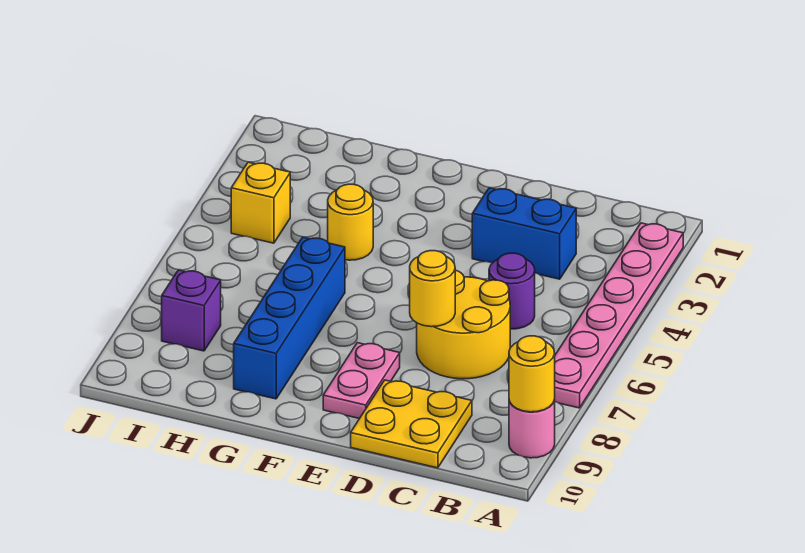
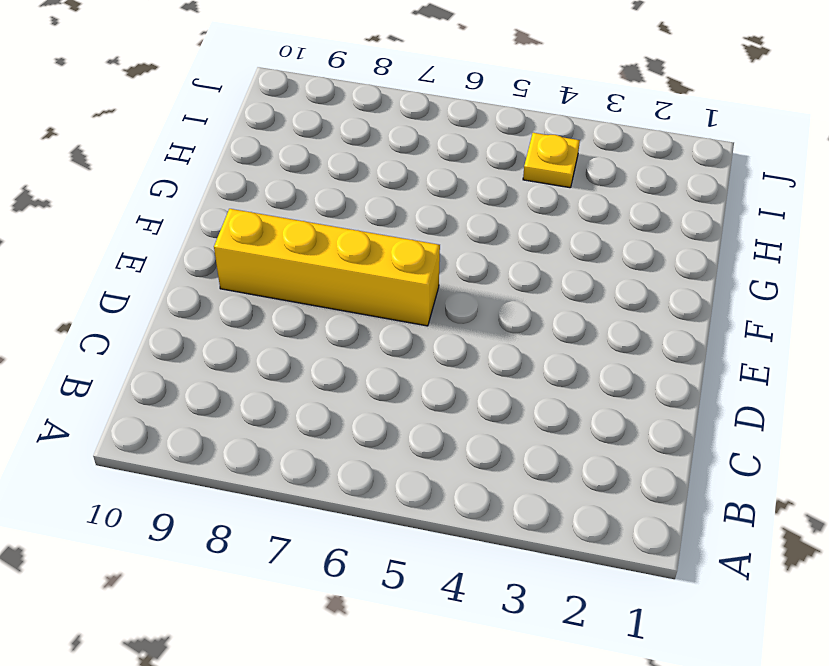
yellow 1x4 brick [214,209,440,326] -> pink 1x2 plate [323,343,400,419]
yellow 1x1 plate [523,133,580,188] -> yellow 1x1 brick [231,162,290,243]
none -> pink 1x6 plate [555,223,683,408]
none -> pink 1x1 round brick [509,400,555,458]
none -> blue 1x2 brick [472,188,576,279]

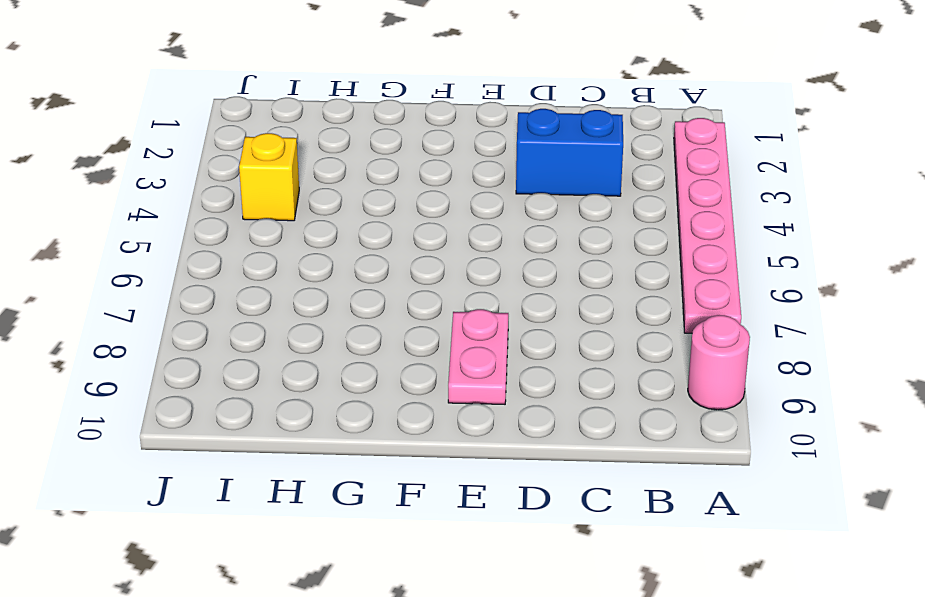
none -> purple 1x1 round brick [489,253,535,329]
none -> yellow 2x2 round brick [417,270,510,379]
none -> yellow 2x2 plate [351,380,472,468]

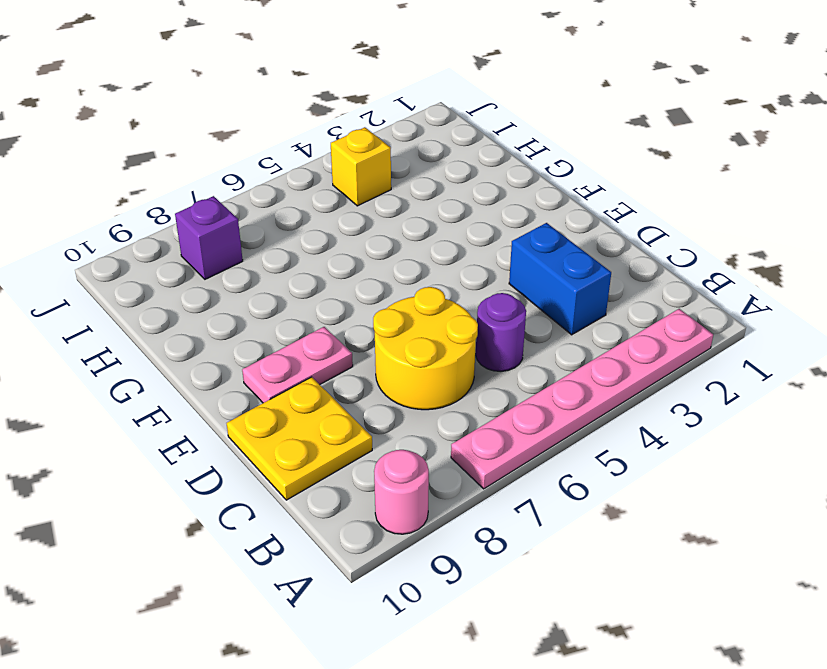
none -> yellow 1x1 round brick [328,184,373,260]
none -> blue 1x4 brick [234,237,345,399]
none -> yellow 1x1 round brick [509,336,555,412]

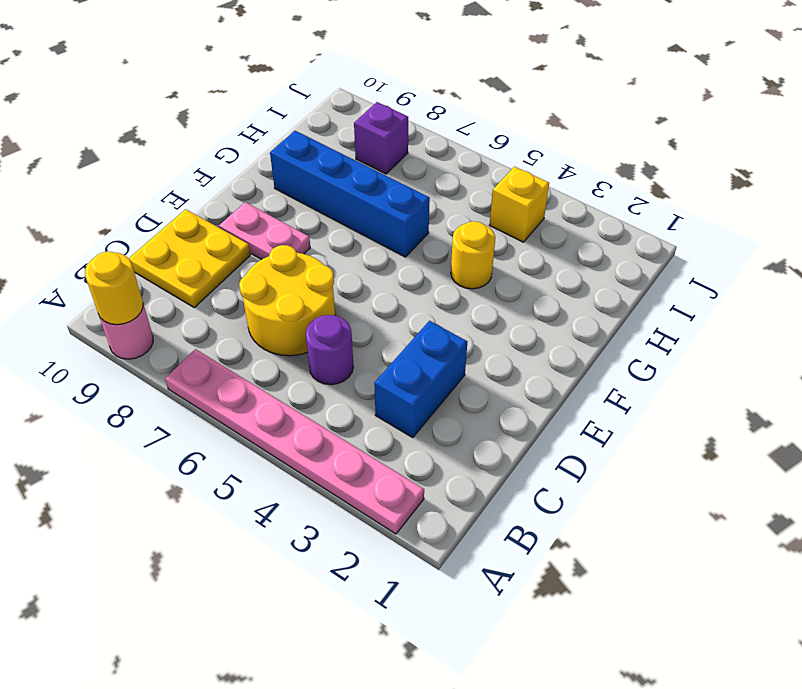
none -> yellow 1x1 round brick [410,251,455,327]

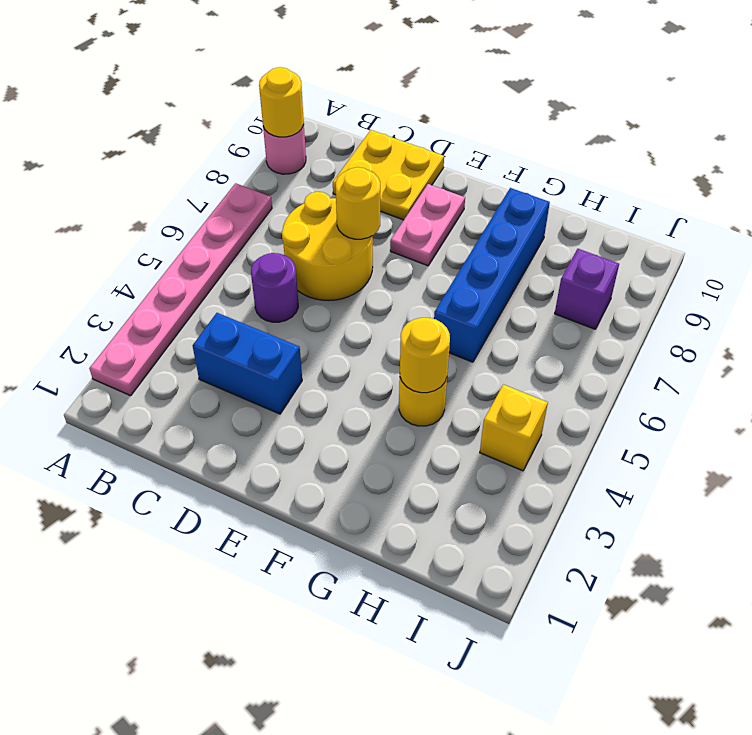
yellow 1x1 round brick [400,318,450,393] -> none

